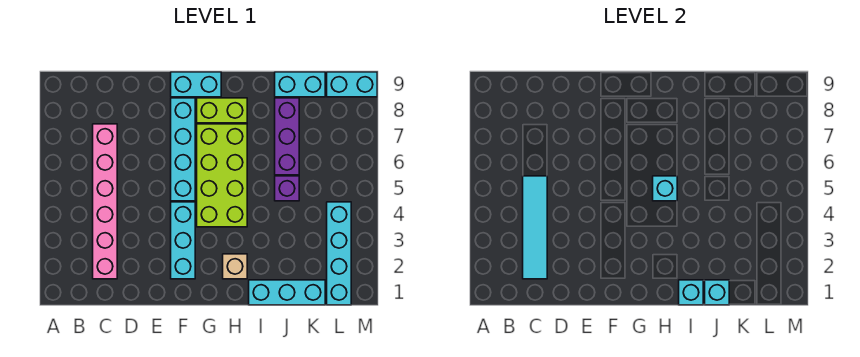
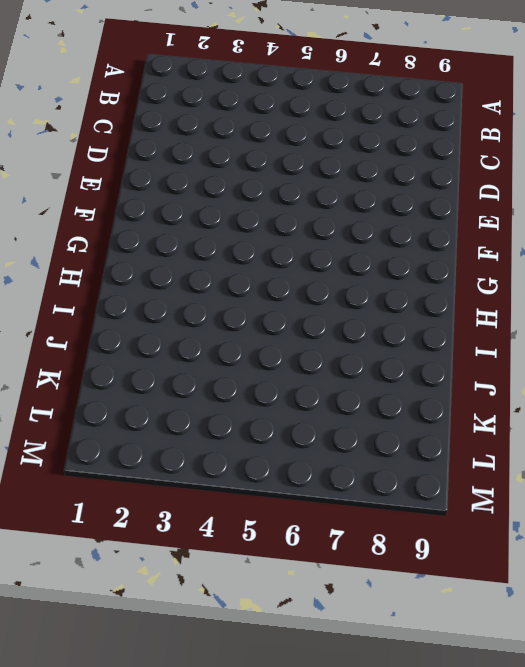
none -> pink 1x6 brick [93,124,117,279]
none -> cyan 1x3 brick [171,202,195,279]
none -> cyan 1x4 brick [171,98,195,201]

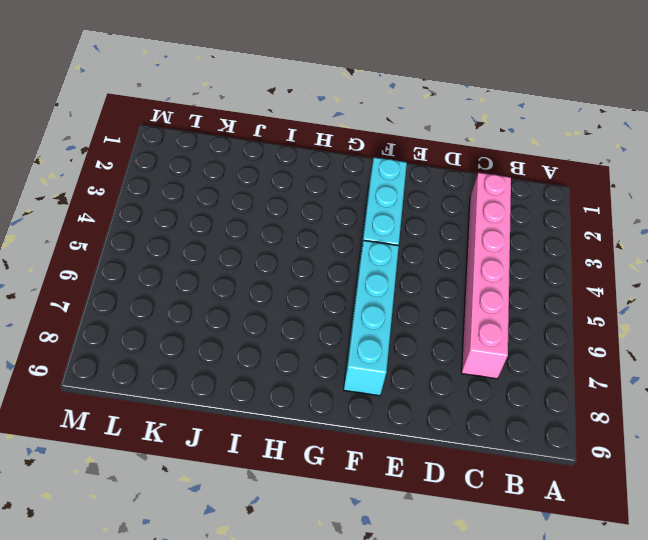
none -> cyan 1x2 brick [171,72,221,97]
none -> lime 2x4 brick [197,124,247,227]
none -> lime 1x2 brick [197,98,247,123]

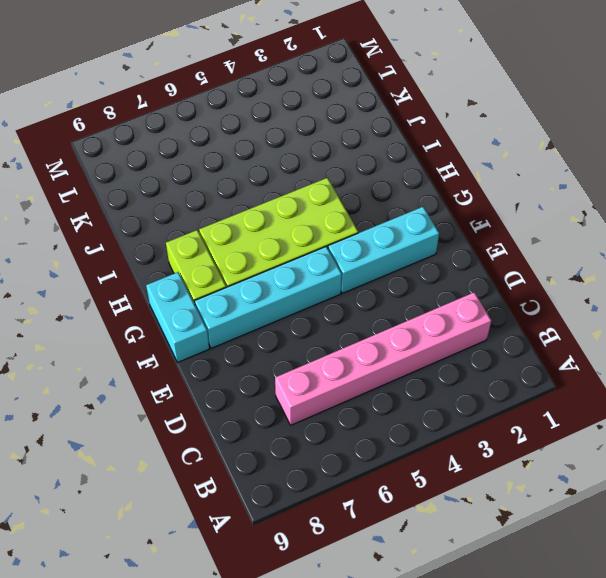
none -> tan 1x1 brick [223,254,247,279]
none -> cyan 1x3 brick [249,280,325,305]
none -> purple 1x1 brick [275,176,299,201]

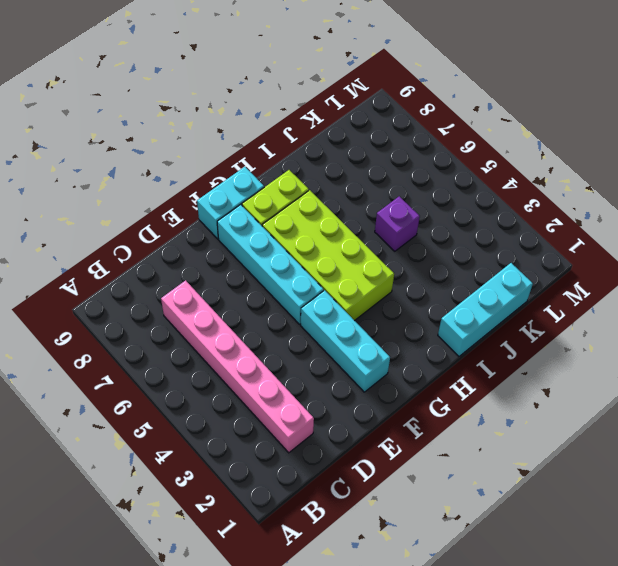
none -> tan 1x1 brick [223,254,247,279]
none -> purple 1x3 brick [275,98,299,175]
none -> cyan 1x2 brick [275,72,325,97]

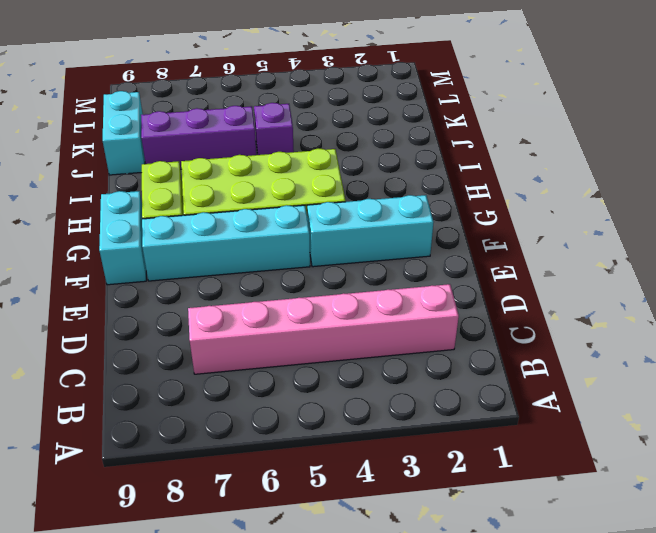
none -> tan 1x1 brick [223,254,247,279]
none -> cyan 1x3 brick [249,280,325,305]
none -> cyan 1x4 brick [327,202,351,305]

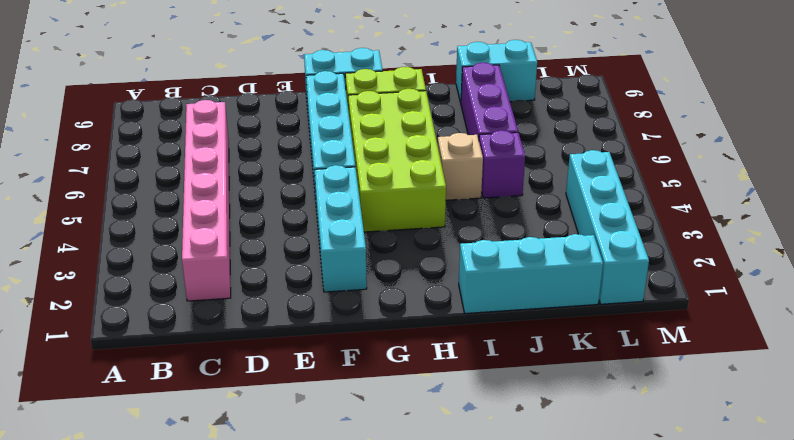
tan 1x1 brick [438,133,483,200] -> tan 1x1 brick moved to [223,254,247,279]
none -> cyan 1x2 brick [327,72,377,97]
none -> cyan 1x4 tile [523,176,547,279]
none -> cyan 1x1 brick [653,176,677,201]

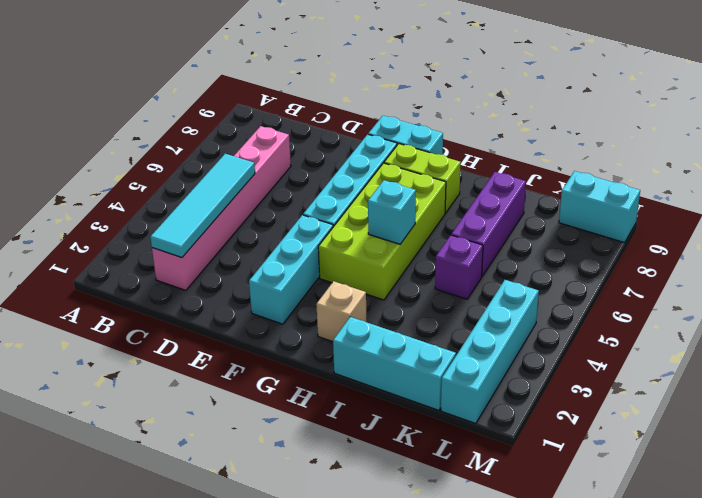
none -> cyan 1x2 brick [275,72,325,97]
none -> cyan 1x1 brick [679,280,703,305]
none -> cyan 1x1 brick [705,280,729,305]

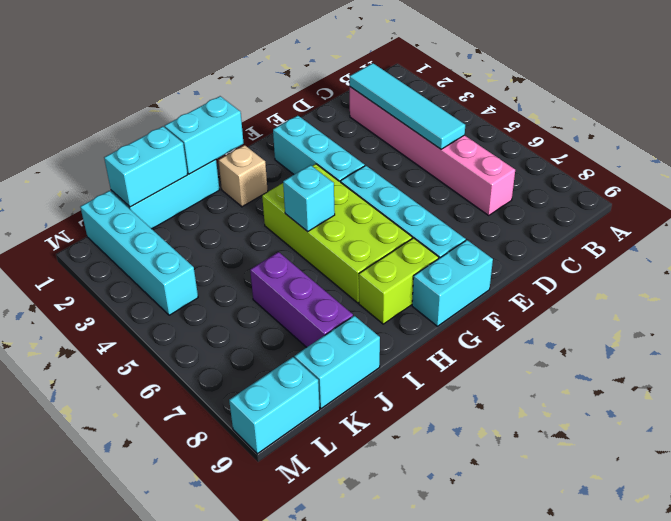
cyan 1x2 brick [165,96,244,174] -> cyan 1x1 brick [679,280,703,305]
cyan 1x2 brick [104,126,188,207] -> cyan 1x1 brick [705,280,729,305]
none -> purple 1x1 brick [275,176,299,201]

